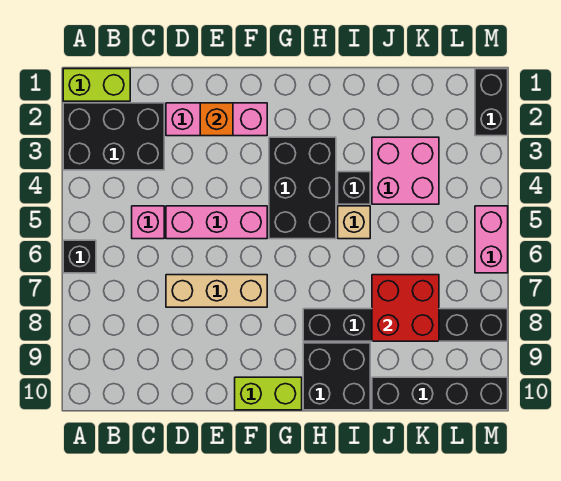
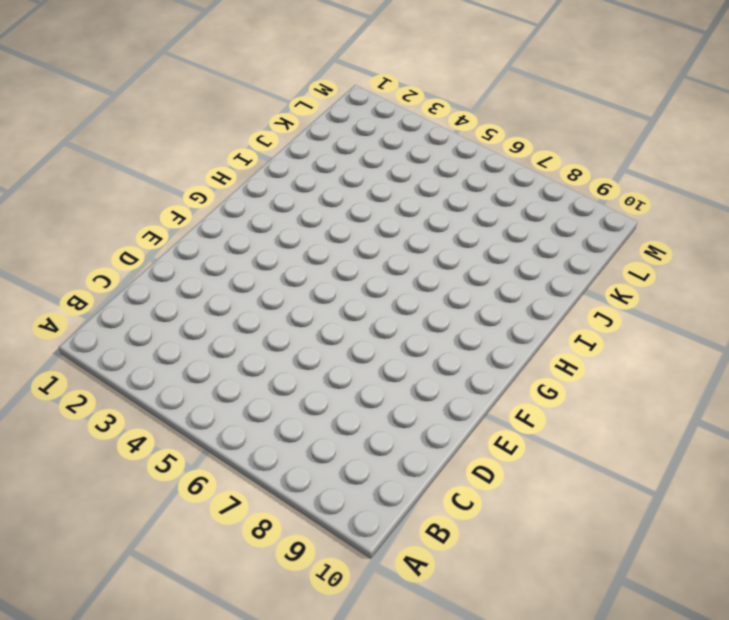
none -> lime 1x2 brick [63,69,130,101]
none -> black 2x3 brick [63,103,164,170]
none -> black 1x1 brick [63,240,96,273]

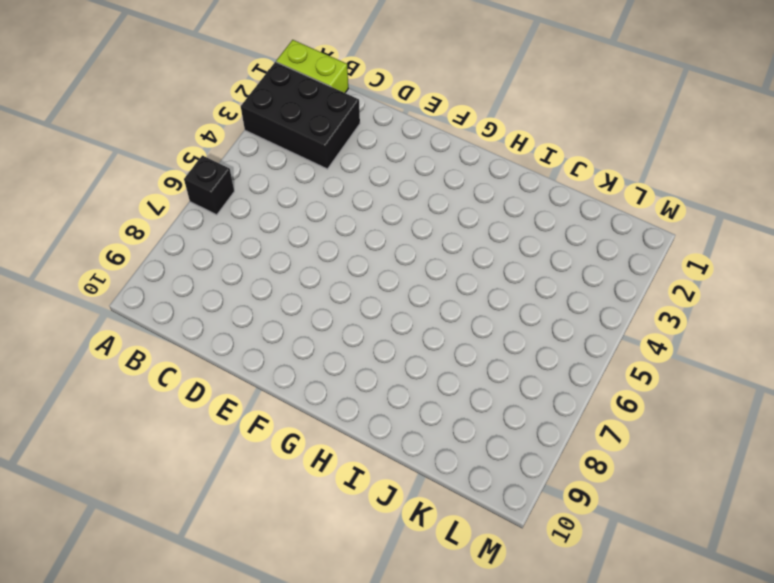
none -> pink 1x1 brick [132,206,164,239]
none -> pink 1x3 brick [166,103,267,136]
none -> pink 1x3 brick [166,206,267,239]

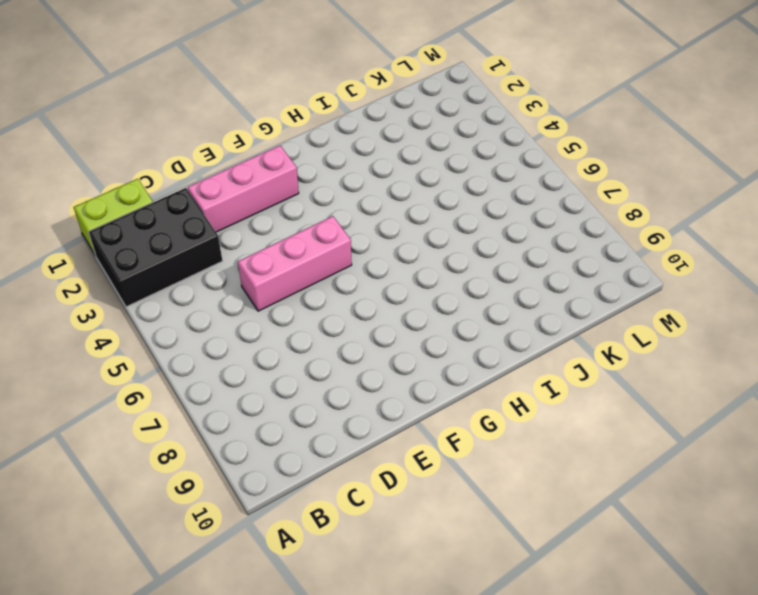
none -> black 1x1 brick [63,240,96,273]
none -> pink 1x1 brick [132,206,164,239]
none -> tan 1x3 brick [166,275,267,307]

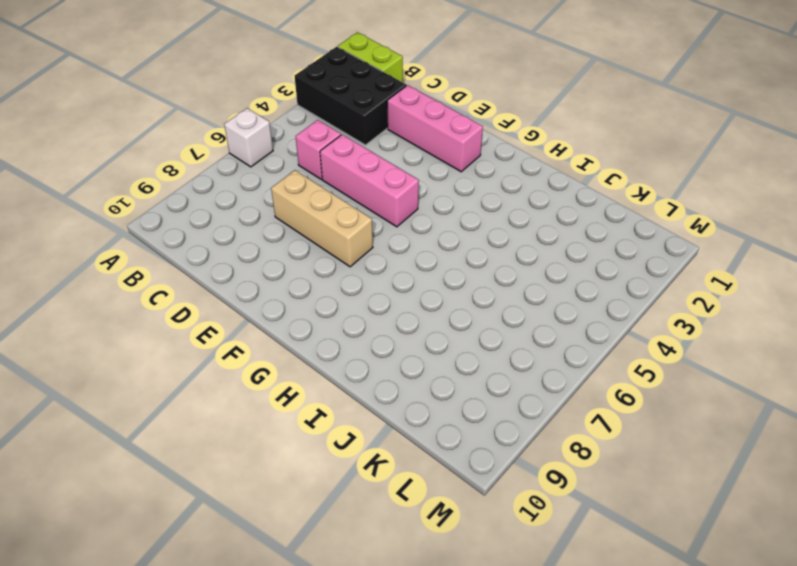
white 1x1 brick [224,108,273,167] -> black 1x1 brick [63,240,96,273]
none -> lime 1x2 brick [235,377,302,410]
none -> black 2x3 brick [269,137,336,239]
none -> black 1x6 brick [303,309,508,341]

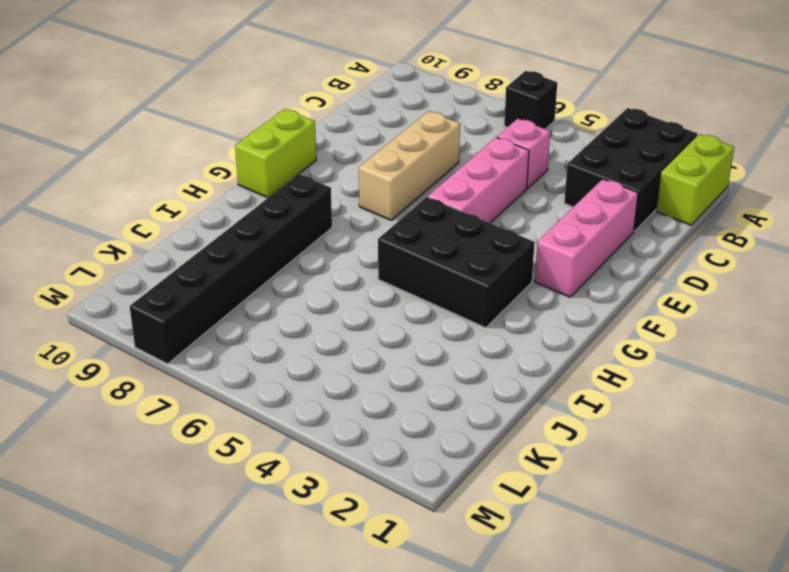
none -> black 2x2 brick [303,343,370,410]
none -> black 1x1 brick [338,172,370,204]
none -> tan 1x1 brick [338,206,370,239]

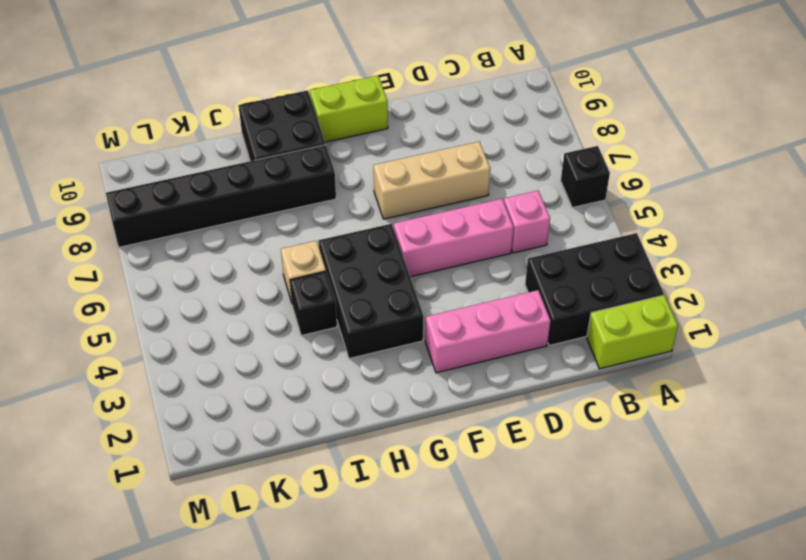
none -> pink 2x2 brick [372,137,439,204]
none -> black 1x4 brick [372,377,508,410]
none -> black 1x2 brick [475,69,508,136]

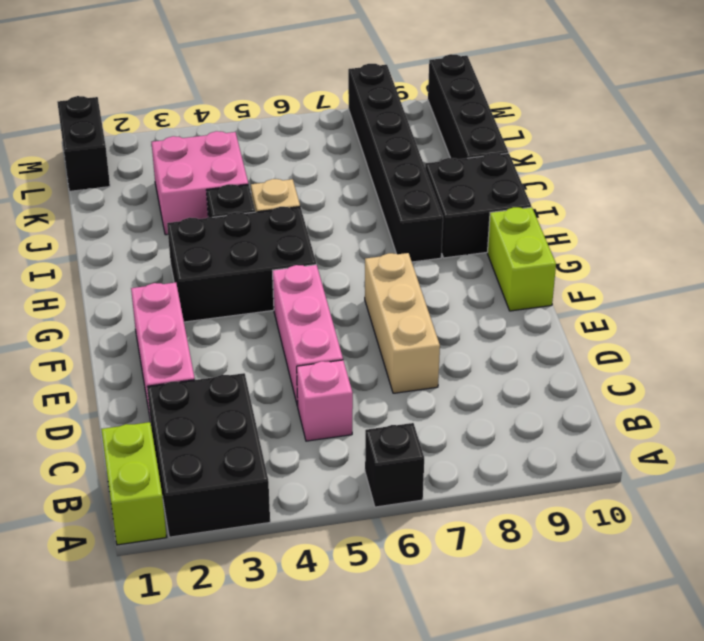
black 1x2 brick [57,96,110,191] -> black 1x2 brick turned to [475,69,508,136]
none -> pink 1x2 brick [475,206,508,273]
none -> orange 1x1 brick [200,103,233,136]
none -> red 2x2 brick [372,275,439,341]

